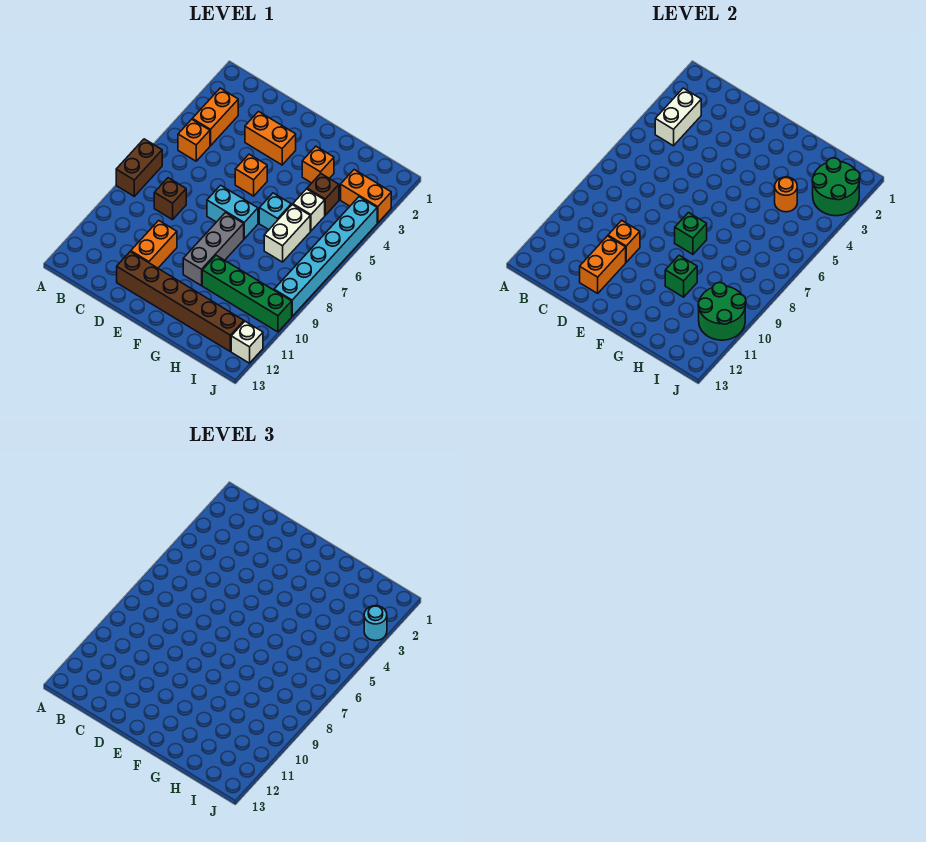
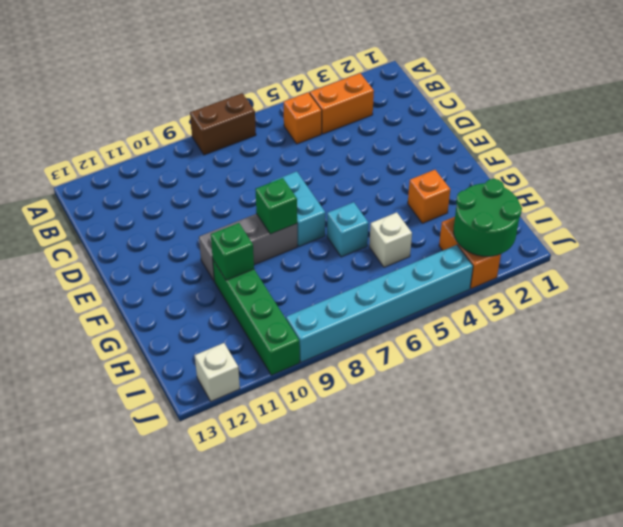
none -> brown 1x1 brick [154,178,186,220]
none -> orange 1x2 brick [245,112,296,165]
none -> orange 1x2 brick [131,220,177,268]

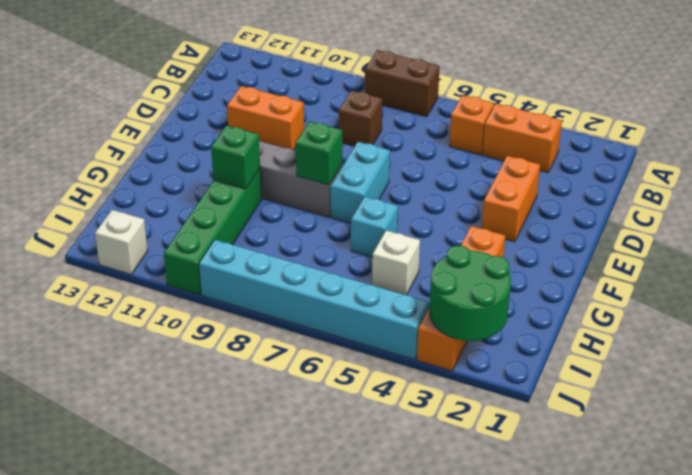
none -> brown 1x6 brick [117,252,244,351]
none -> orange 1x1 brick [235,154,267,196]
none -> brown 1x1 brick [307,173,339,215]

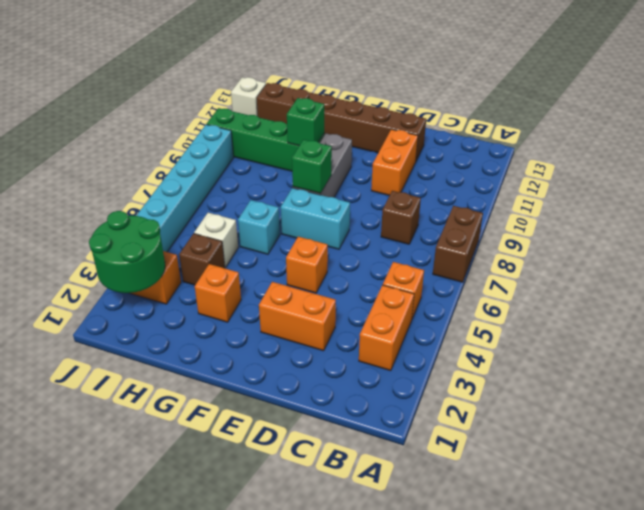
none -> white 1x2 brick [264,205,310,262]
none -> white 1x2 brick [655,88,701,146]
none -> orange 1x1 brick [608,220,640,262]

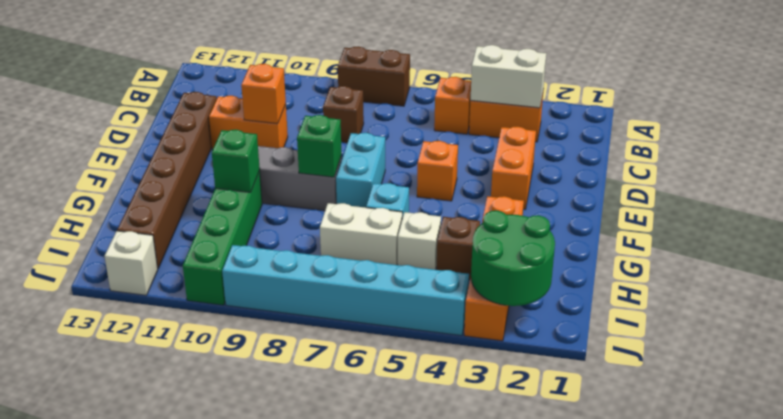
none -> orange 1x2 brick [580,236,626,293]
none -> orange 1x1 round brick [775,177,797,212]
none -> green 2x2 round brick [698,283,746,340]

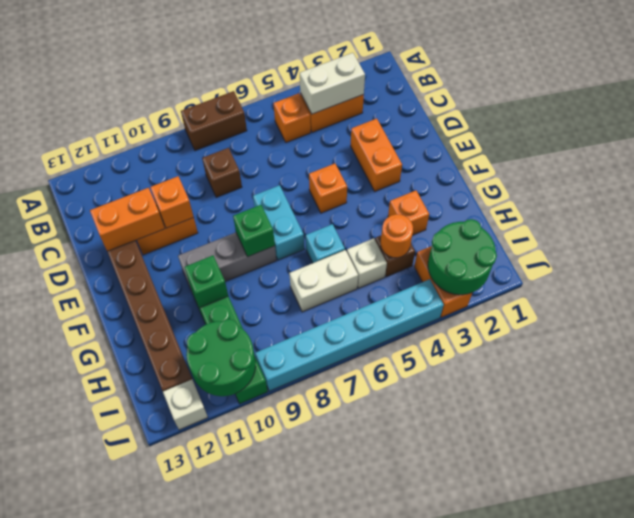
none -> cyan 1x1 round brick [364,606,387,641]

